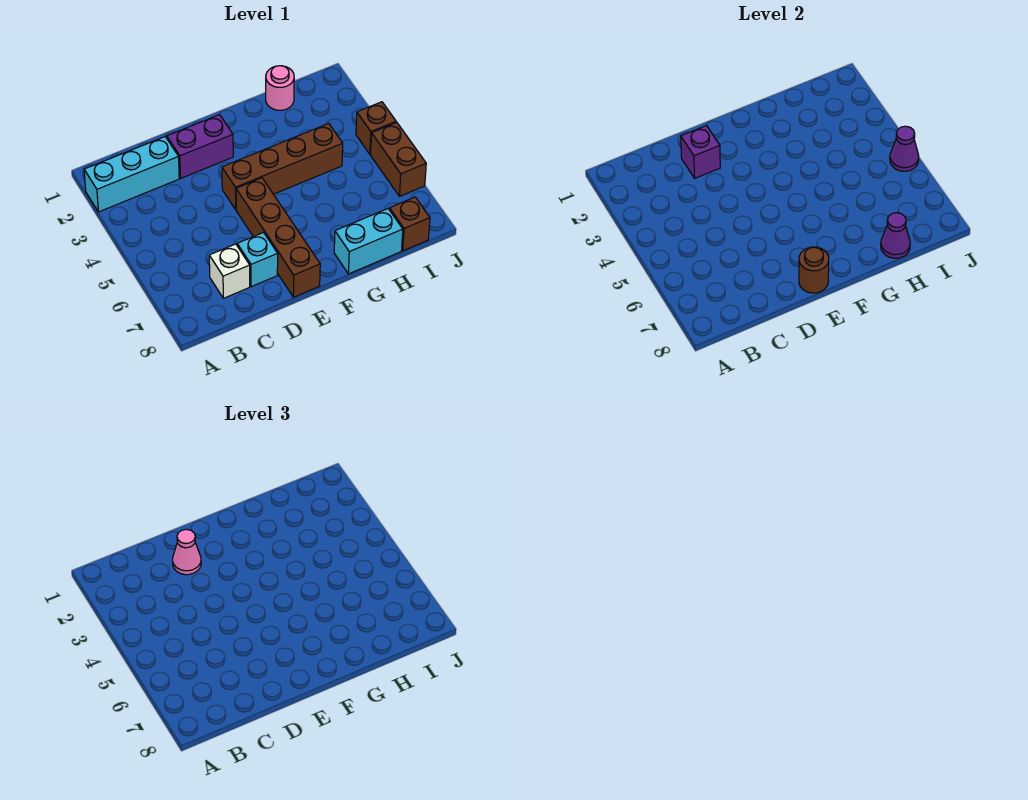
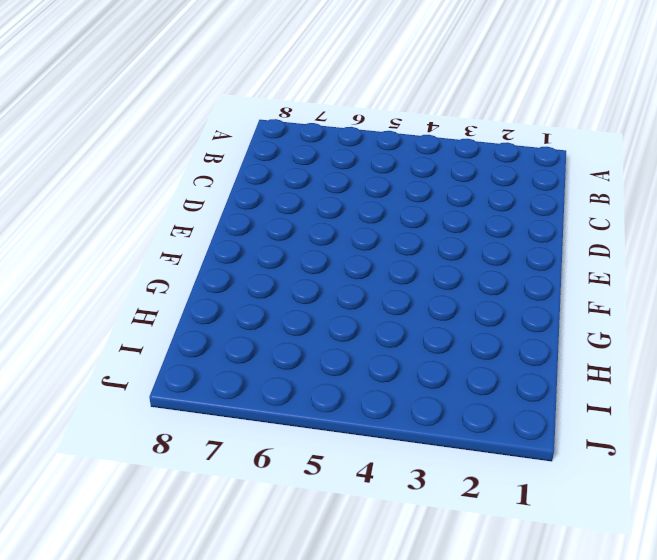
none -> cyan 1x3 brick [84,137,179,212]
none -> white 1x1 brick [209,244,250,298]
none -> purple 1x2 brick [167,115,233,178]

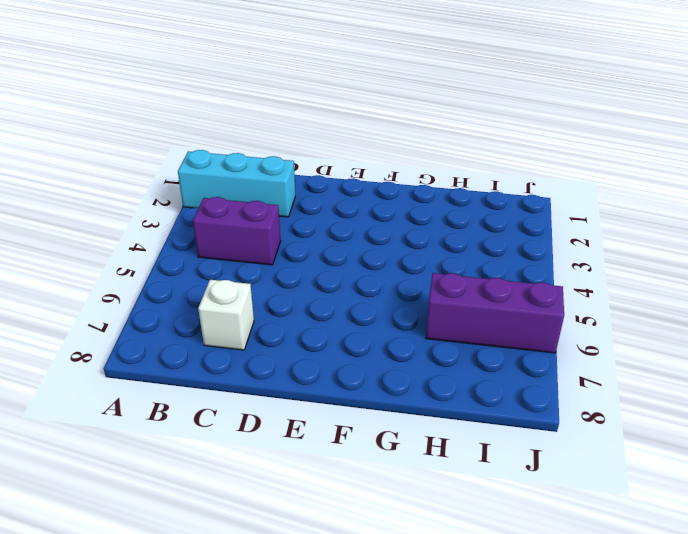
purple 1x2 brick [193,197,281,265] -> purple 1x2 brick moved to [167,115,233,178]
purple 1x3 brick [426,273,564,353] -> brown 1x2 brick [371,122,426,196]
none -> cyan 1x1 brick [237,233,278,287]
none -> brown 1x4 brick [222,123,343,210]
none -> brown 1x4 brick [236,178,320,297]

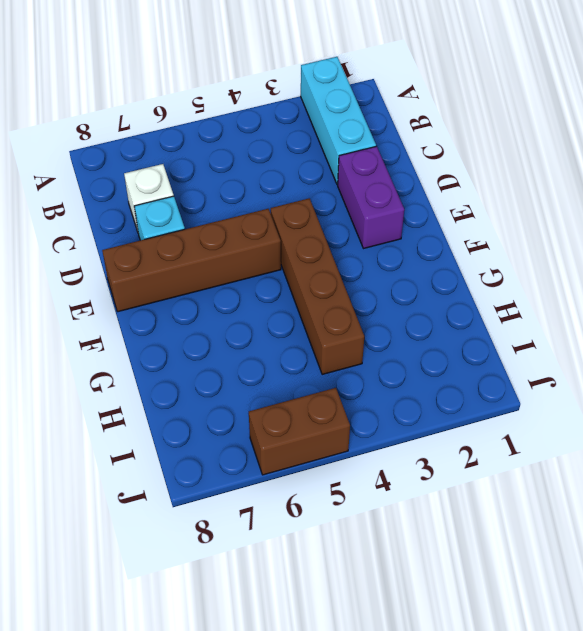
none -> cyan 1x2 brick [334,209,403,274]
none -> pink 1x1 round brick [266,66,294,110]
none -> brown 1x1 brick [389,197,430,251]

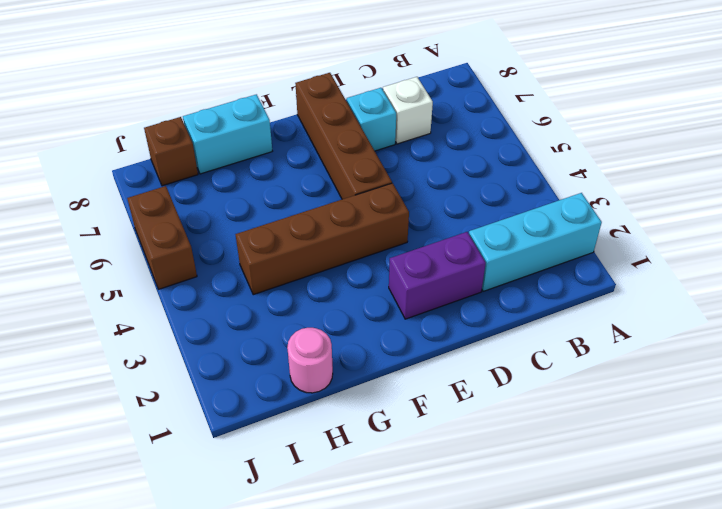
none -> brown 1x1 brick [356,102,396,154]
none -> purple 1x1 brick [681,126,720,178]
none -> brown 1x1 round brick [799,247,829,293]

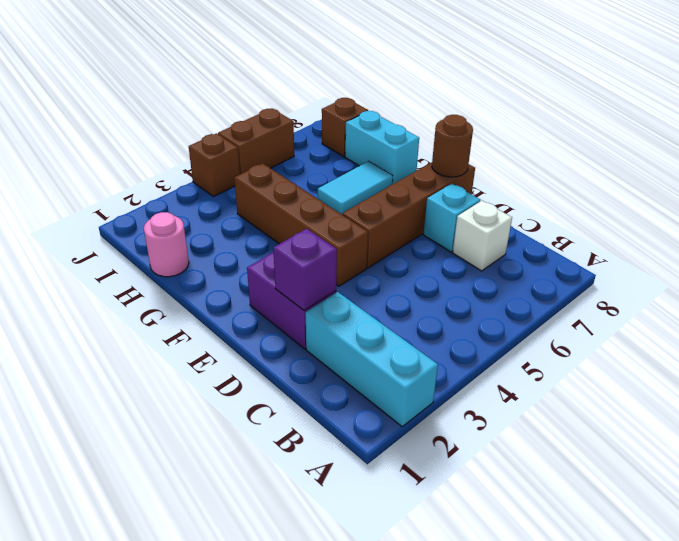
cyan 1x2 tile [318,161,393,214] -> none
none -> purple 1x1 cone [881,213,910,258]
none -> purple 1x1 cone [890,126,919,171]
none -> pink 1x1 cone [173,529,201,575]

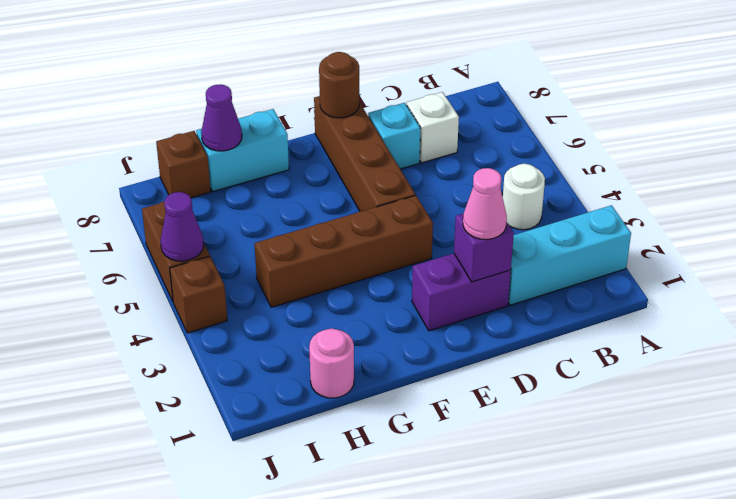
white 1x1 round brick [502,164,545,230] -> none

